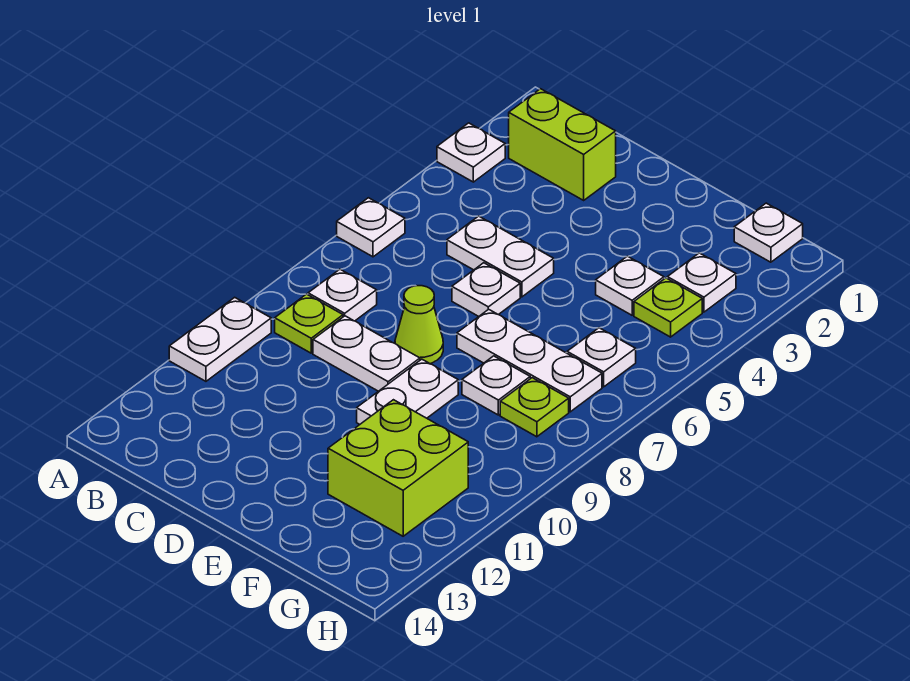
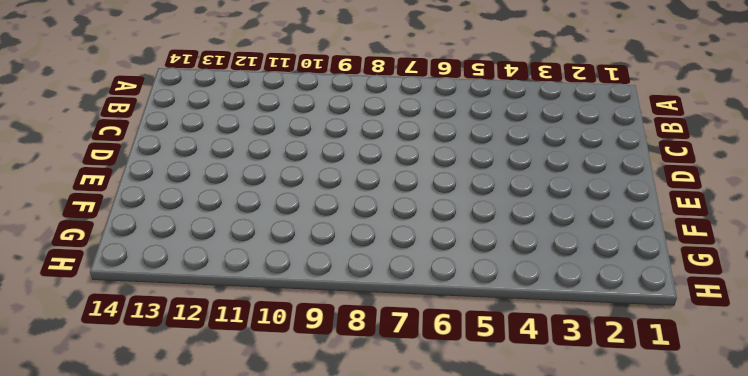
none -> white 1x1 plate [437,123,505,182]
none -> white 1x1 plate [337,198,405,257]
none -> white 1x2 plate [169,297,271,381]

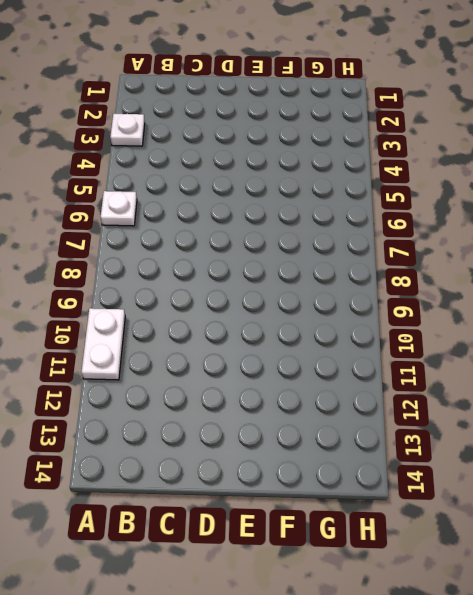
none -> lime 1x2 brick [509,89,616,200]
none -> white 1x1 plate [308,269,377,321]
none -> lime 1x1 plate [275,294,343,353]

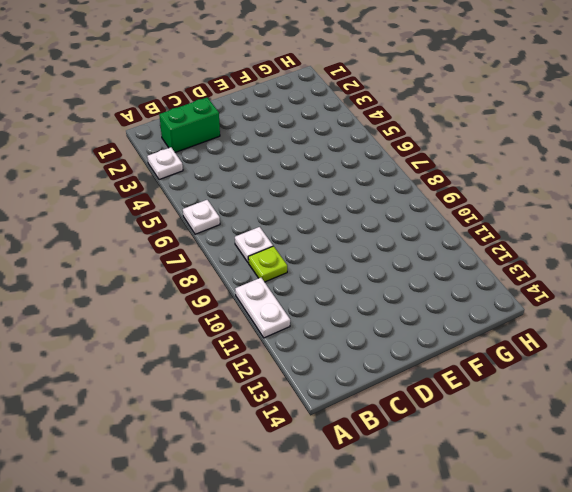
green 1x2 brick [159,97,220,152] -> lime 1x2 brick [509,89,616,200]
none -> white 1x2 plate [447,216,554,297]
none -> white 1x2 plate [313,316,420,391]
none -> white 1x1 plate [452,263,520,316]

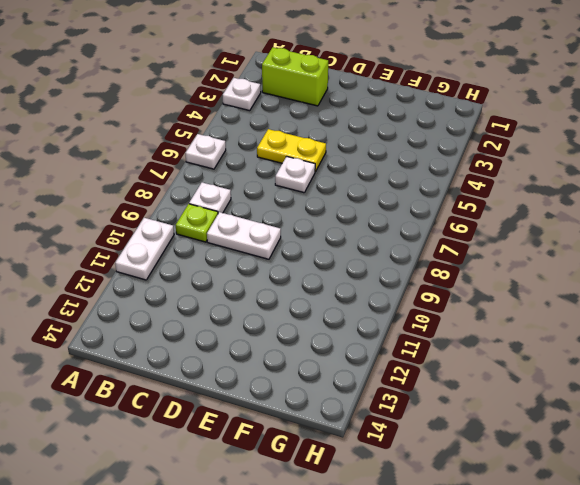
yellow 1x2 plate [257,129,326,172] -> white 1x2 plate [447,216,554,297]
none -> lime 1x1 cone [395,286,443,364]
none -> white 1x3 plate [457,309,602,412]
none -> white 1x2 plate [357,359,458,424]

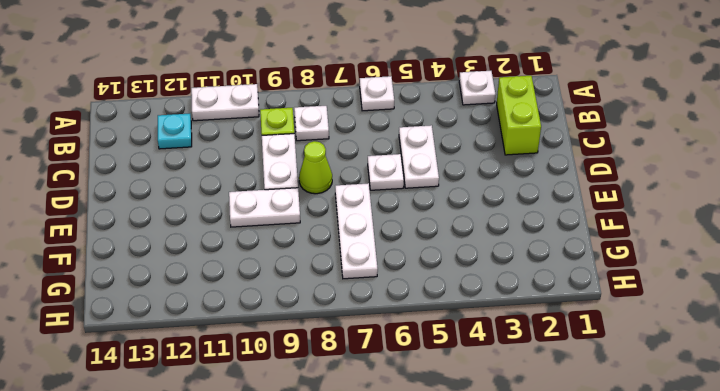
cyan 1x1 plate [158,114,192,149] -> none
none -> white 1x1 plate [596,256,664,315]
none -> white 1x1 plate [462,356,530,415]
none -> lime 2x2 brick [328,400,468,536]

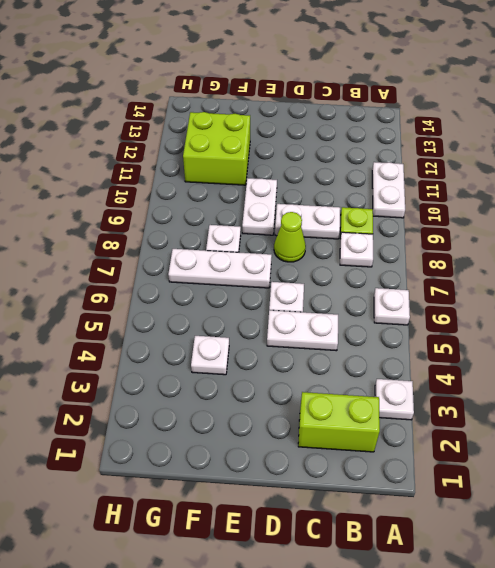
none -> white 1x1 plate [734,203,803,262]
none -> white 1x1 plate [667,253,736,312]
none -> lime 1x1 plate [634,278,702,337]

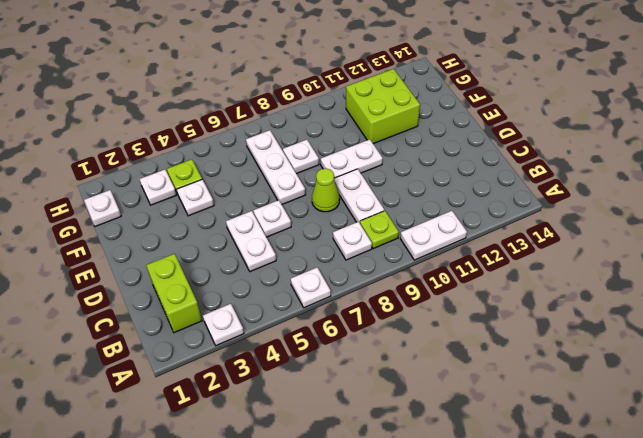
none -> white 1x1 plate [567,328,636,387]
none -> lime 1x1 plate [500,378,569,437]

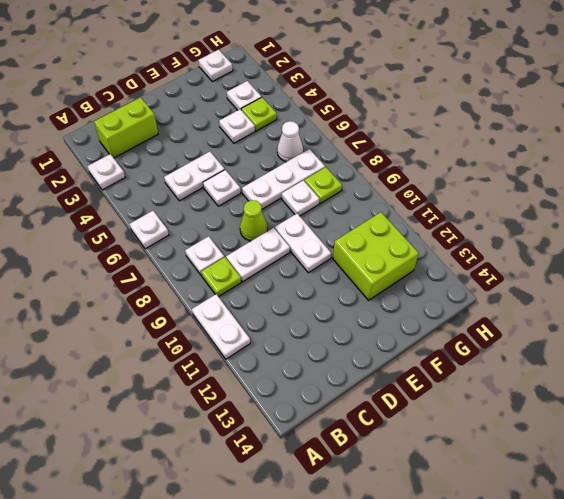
white 1x1 cone [277,121,303,162] -> white 1x1 plate [567,328,636,387]

